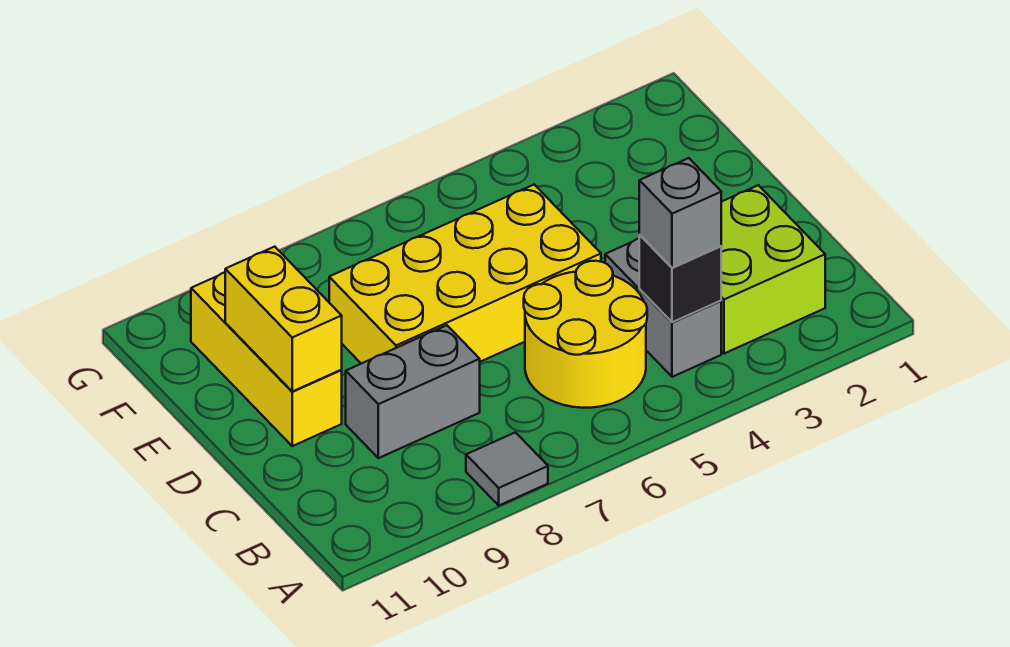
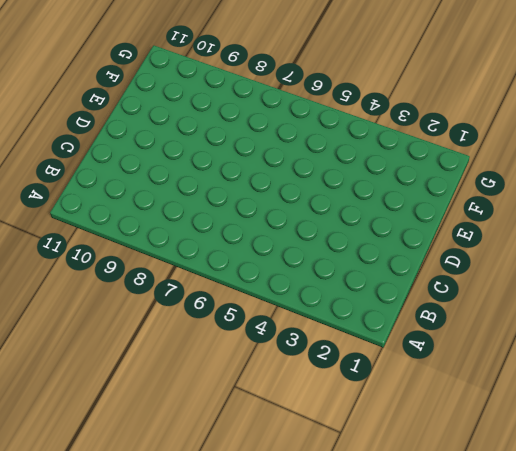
none -> grey 1x1 tile [466,432,548,505]
none -> lime 2x2 brick [721,185,825,354]

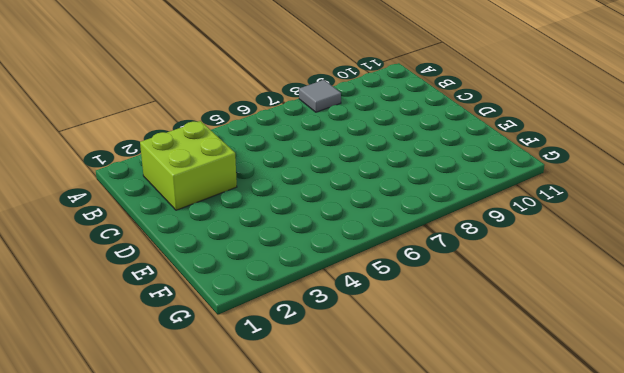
none -> grey 1x2 brick [605,239,721,377]
none -> yellow 2x2 round brick [524,261,647,408]

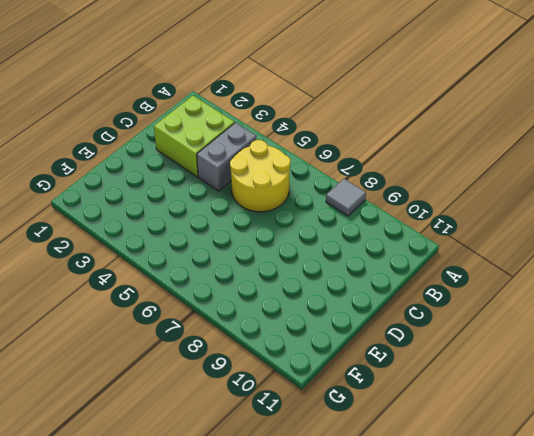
none -> grey 1x2 brick [346,325,480,458]
none -> yellow 2x4 brick [329,185,601,364]

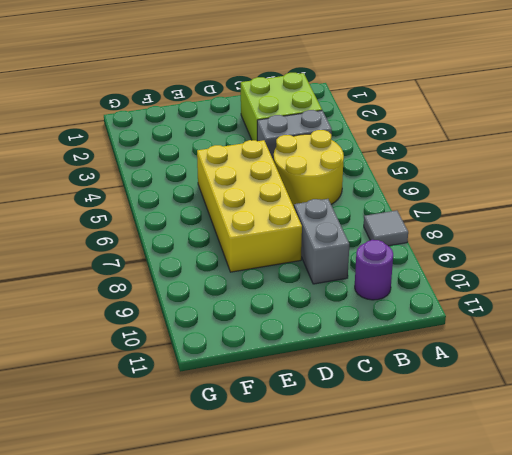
purple 1x1 round brick [355,240,393,300] -> none
none -> yellow 1x3 brick [191,273,342,446]
none -> black 1x1 brick [639,235,721,322]

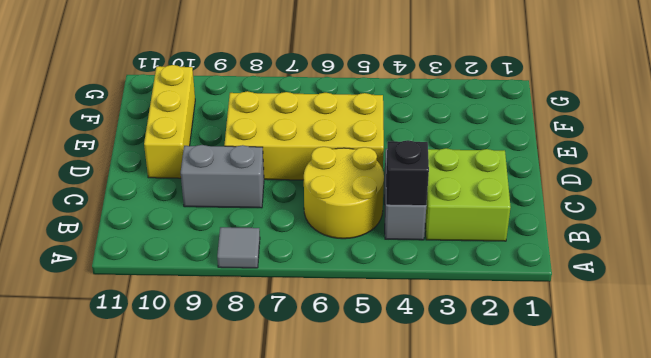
none -> yellow 1x2 brick [225,247,342,391]
none -> grey 1x1 brick [639,158,721,268]

